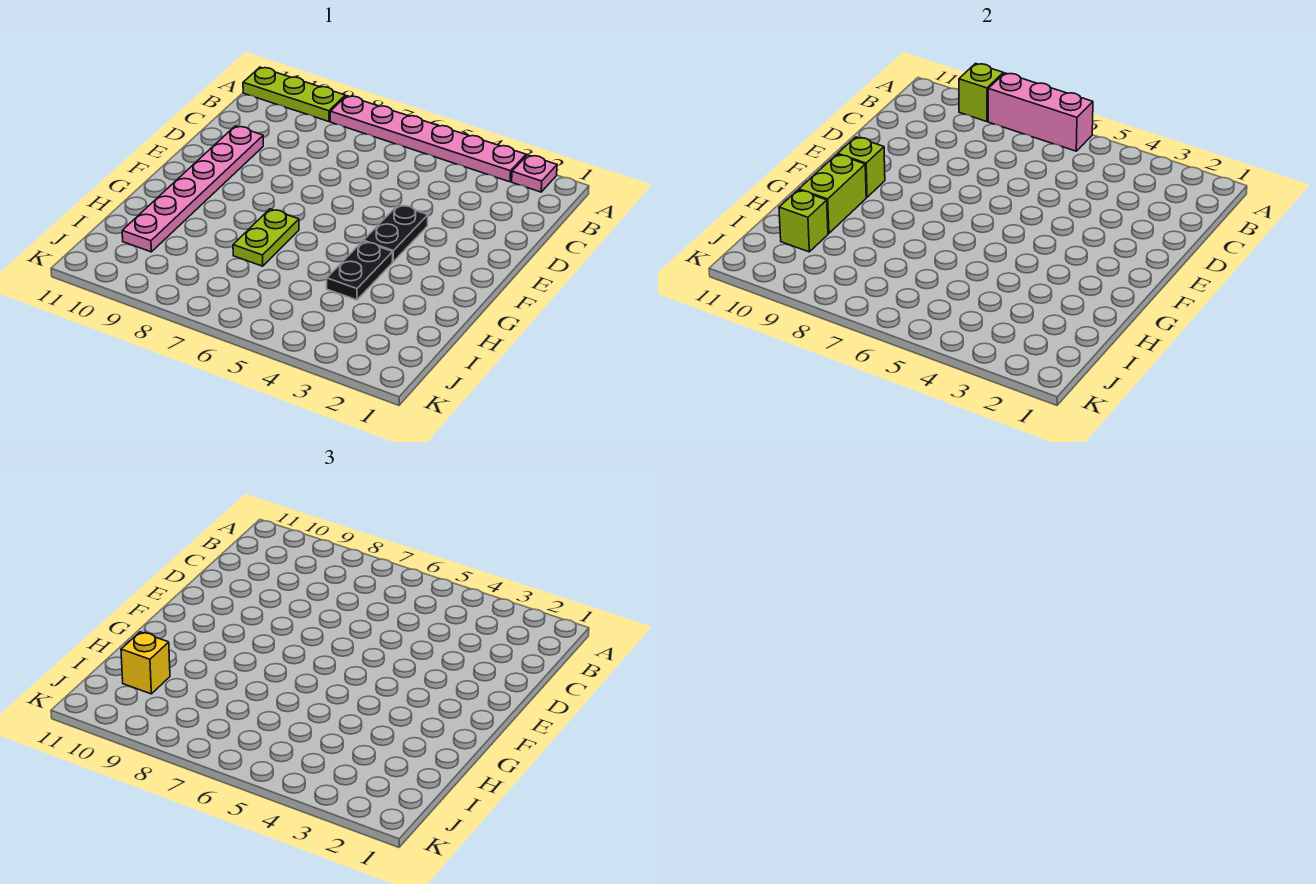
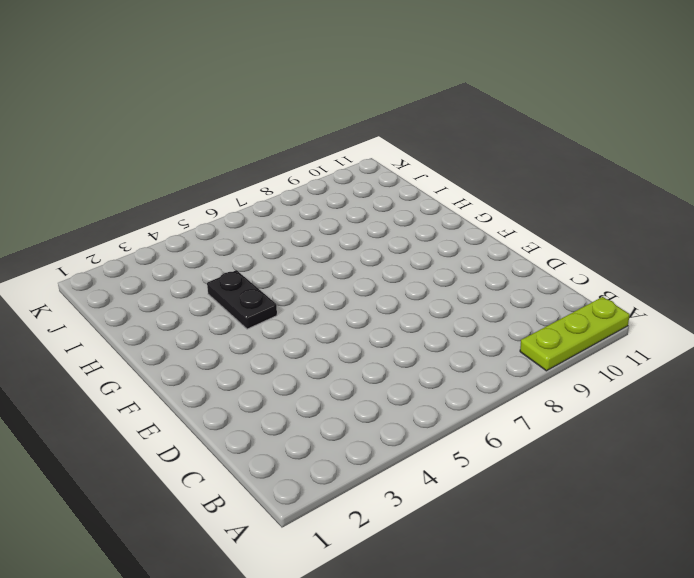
none -> pink 1x1 plate [512,155,557,192]
none -> pink 1x6 plate [330,96,526,182]
none -> pink 1x6 plate [122,126,263,252]

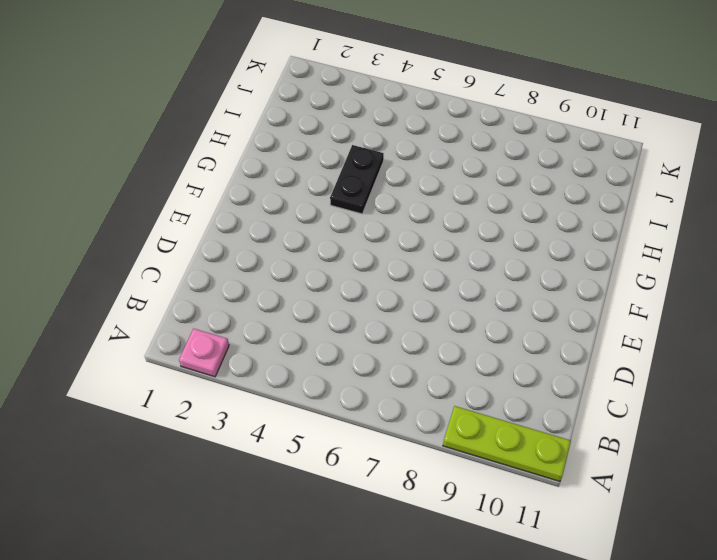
none -> pink 1x6 plate [330,96,526,182]
none -> pink 1x6 plate [122,126,263,252]
none -> black 1x2 plate [364,205,428,262]

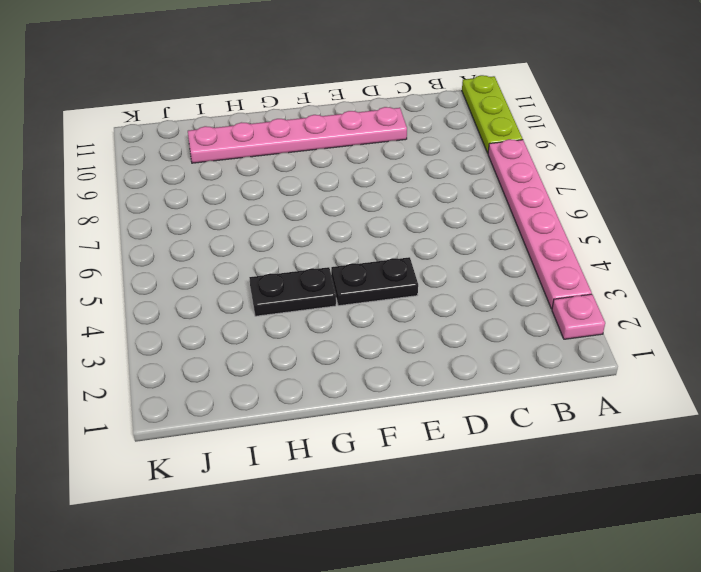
none -> lime 1x2 plate [233,209,299,266]
none -> pink 1x3 brick [988,73,1093,151]
none -> lime 1x1 brick [959,63,1003,122]

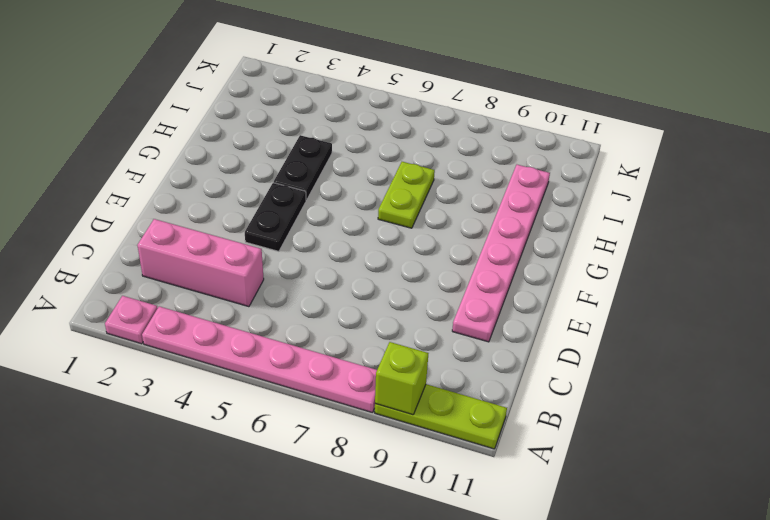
pink 1x3 brick [137,219,264,307] -> pink 1x3 brick moved to [988,73,1093,151]
none -> lime 1x1 brick [838,137,885,197]
none -> lime 1x2 brick [799,154,866,233]
none -> lime 1x1 brick [779,190,828,252]

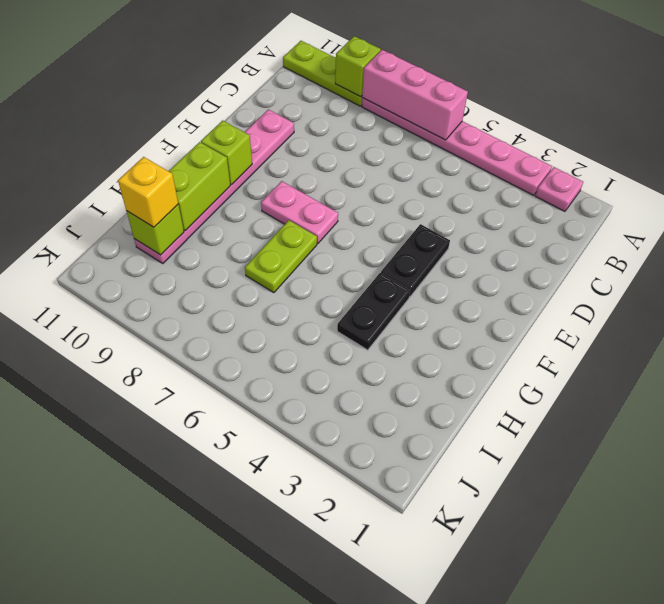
pink 1x2 plate [261,181,338,243] -> none

